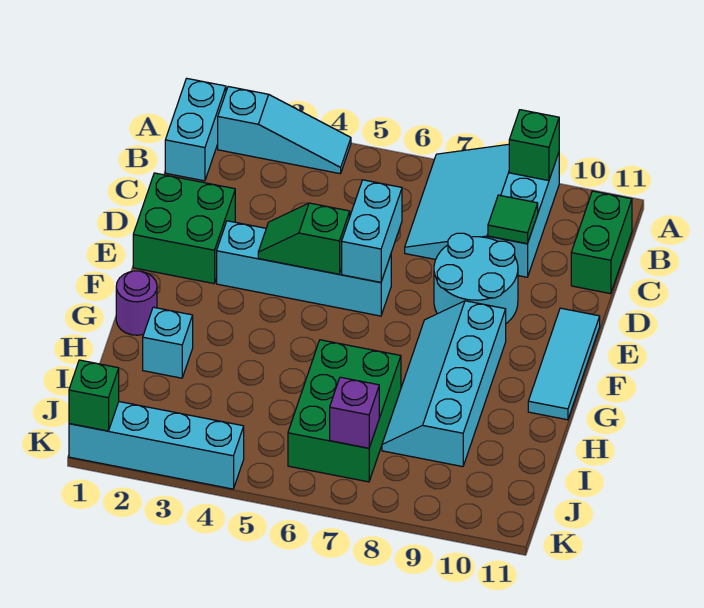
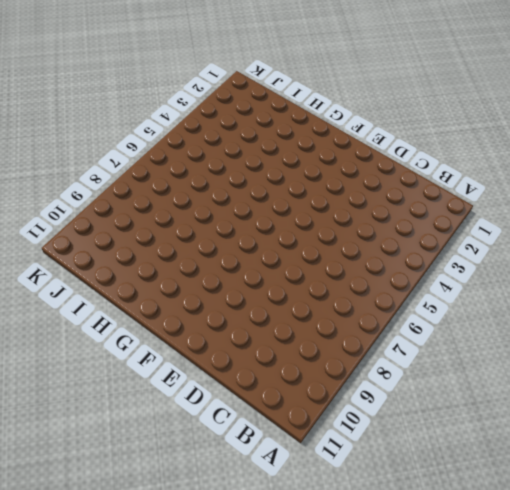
none -> cyan 1x2 brick [165,78,226,181]
none -> cyan 1x3 slope [218,87,351,174]
none -> cyan 3x3 slope [405,144,559,277]

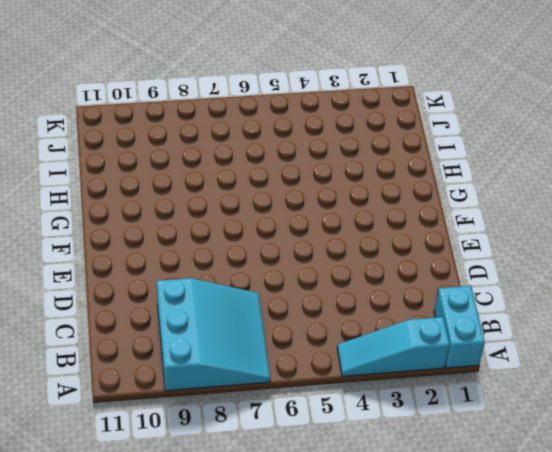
none -> green 1x2 brick [571,191,632,294]
none -> green 2x2 brick [133,173,235,284]
none -> cyan 2x2 round brick [434,233,518,324]

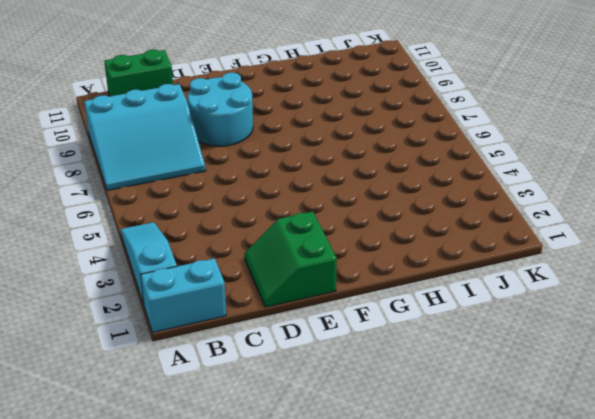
green 2x2 slope [244,212,337,307] -> green 2x2 brick [133,173,235,284]
none -> cyan 1x4 brick [217,221,391,316]
none -> cyan 1x3 tile [528,308,600,420]
none -> cyan 2x4 slope [382,301,506,467]

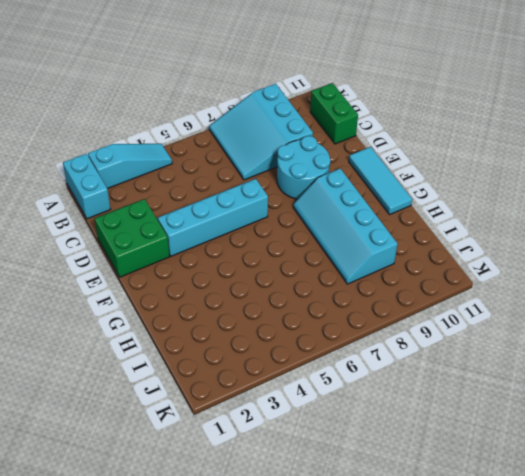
none -> purple 1x1 round brick [116,271,157,335]
none -> cyan 1x1 brick [143,307,193,378]
none -> green 2x3 brick [288,340,401,482]

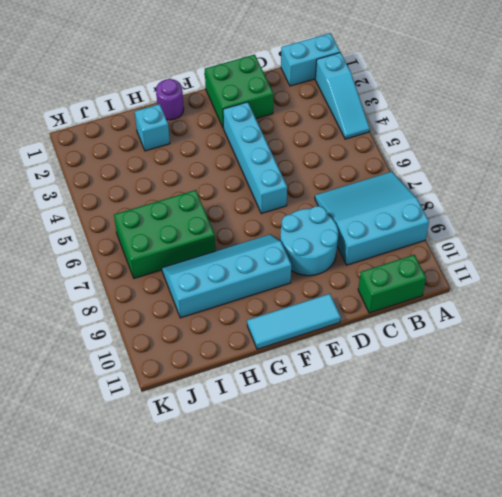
none -> cyan 1x4 brick [69,402,244,489]
none -> green 1x1 brick [509,110,559,181]
none -> green 1x1 tile [488,195,538,244]

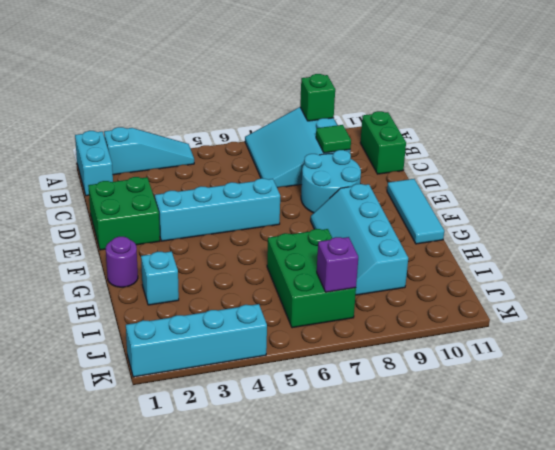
none -> cyan 1x2 brick [342,180,402,282]
none -> green 1x2 slope [258,203,350,274]
none -> green 1x1 brick [69,360,119,431]

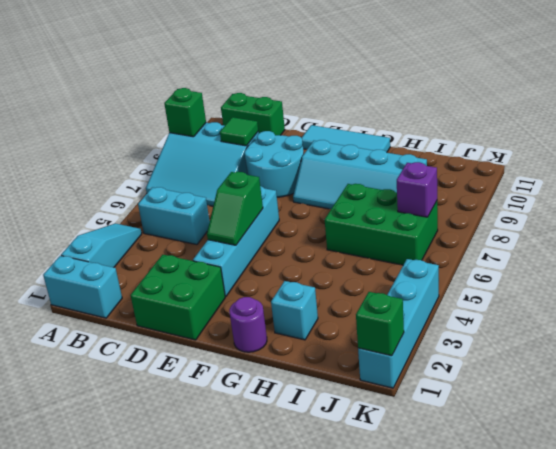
cyan 1x2 brick [138,187,210,245] -> cyan 1x2 brick moved to [342,180,402,282]

